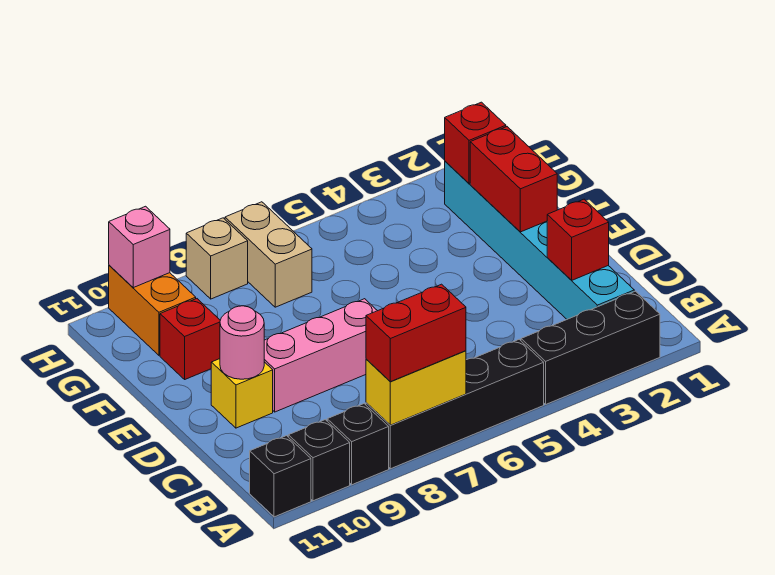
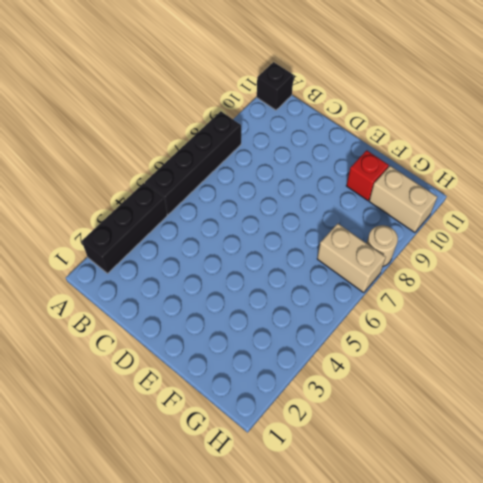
tan 1x2 brick [369,166,437,233] -> orange 1x2 brick [109,265,196,355]
tan 1x1 round brick [367,225,398,266] -> tan 1x1 brick [186,218,248,299]
none -> black 1x1 brick [327,404,389,485]
none -> black 1x1 brick [288,420,350,501]
none -> cyan 1x6 brick [445,161,634,319]

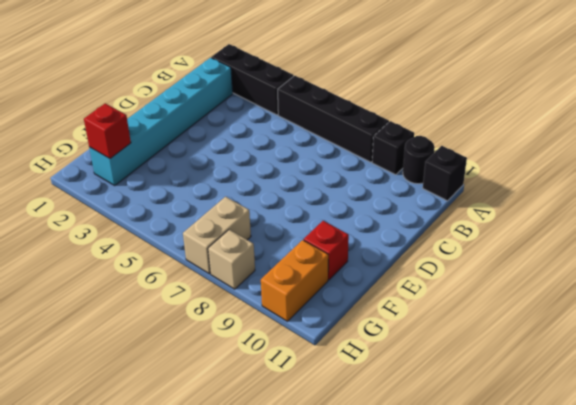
black 1x1 round brick [403,136,435,184] -> black 1x1 brick [288,420,350,501]
none -> pink 1x3 brick [264,299,377,412]
none -> yellow 1x1 brick [211,359,273,428]
none -> yellow 1x2 brick [366,351,466,425]

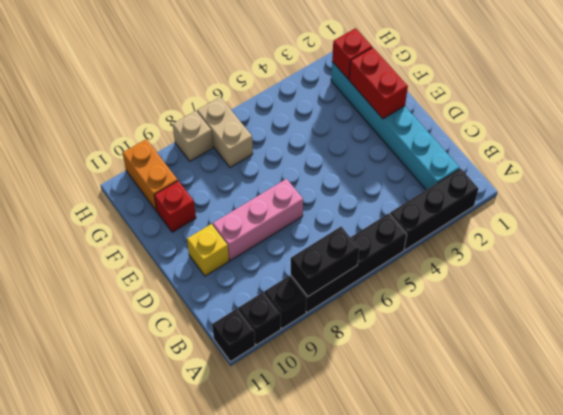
black 1x2 brick [291,227,359,296] -> yellow 1x2 brick [366,351,466,425]
none -> red 1x1 brick [547,199,609,280]
none -> pink 1x1 round brick [220,306,264,379]
none -> pink 1x1 brick [109,206,170,288]

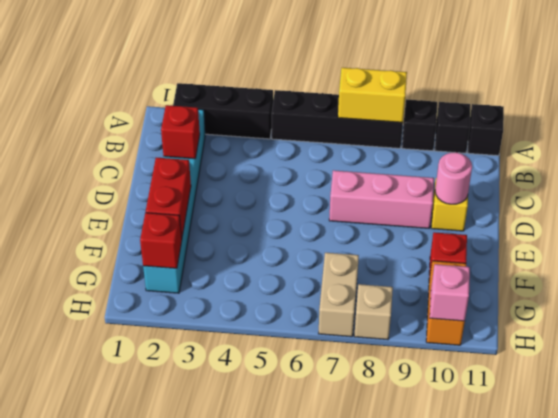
none -> red 1x2 brick [366,284,466,382]

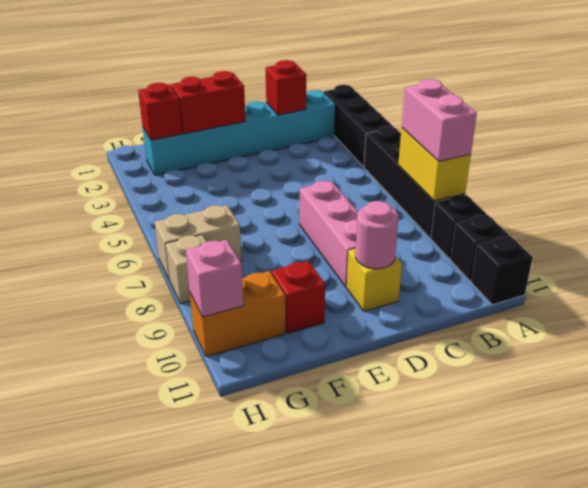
pink 1x2 brick [402,79,477,161] -> red 1x2 brick [366,284,466,382]

